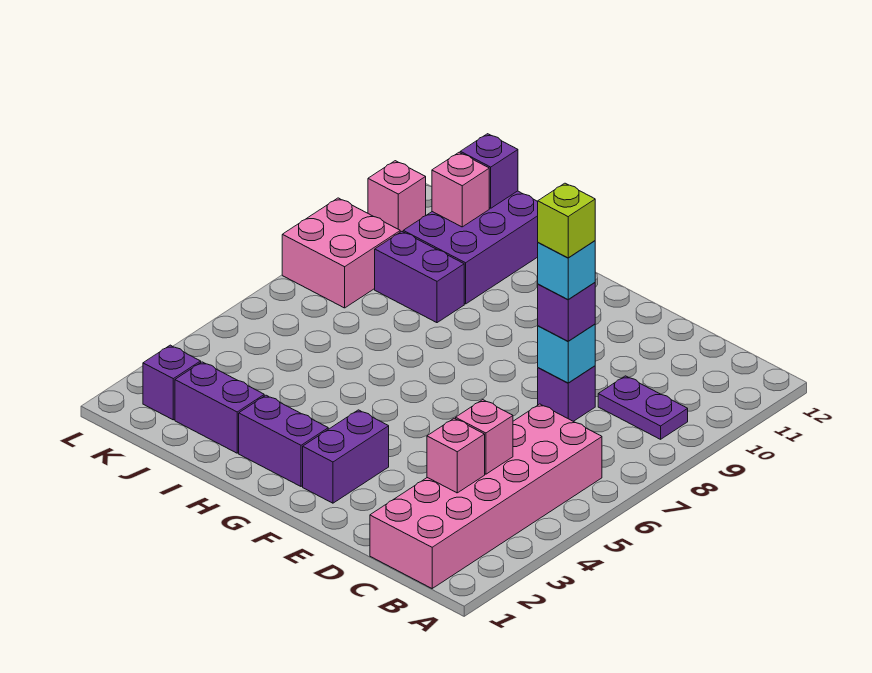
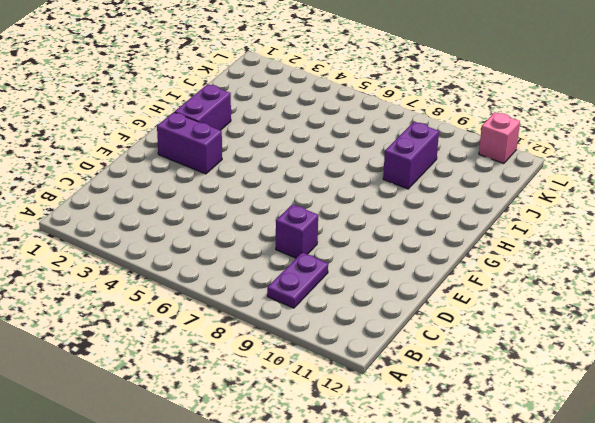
none -> pink 2x6 brick [370,404,602,588]
none -> purple 1x2 brick [175,362,264,453]
none -> purple 2x3 brick [403,191,538,304]

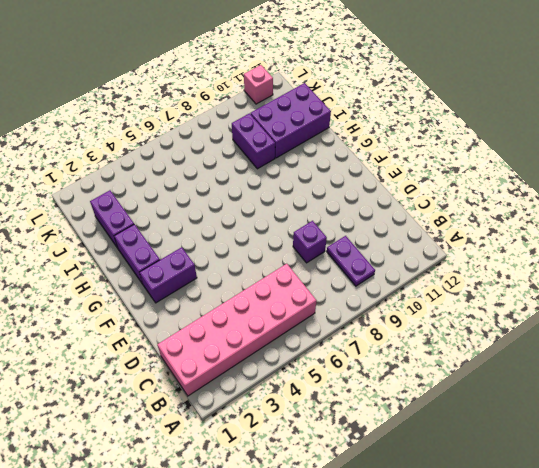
none -> purple 1x1 brick [143,345,201,420]
none -> pink 2x2 brick [282,198,400,308]
none -> pink 1x1 brick [427,418,485,493]

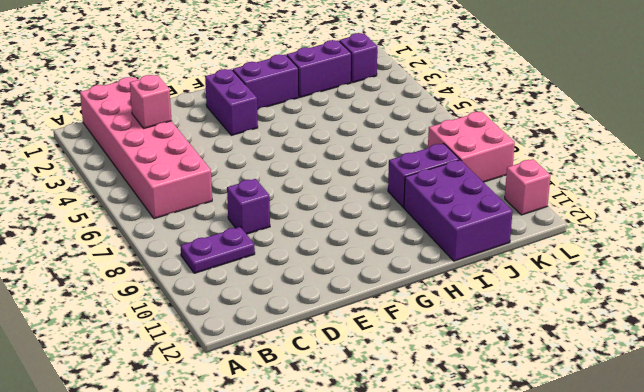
none -> pink 1x1 brick [456,400,513,474]
none -> cyan 1x1 brick [538,324,595,383]
none -> pink 1x1 brick [432,152,489,227]

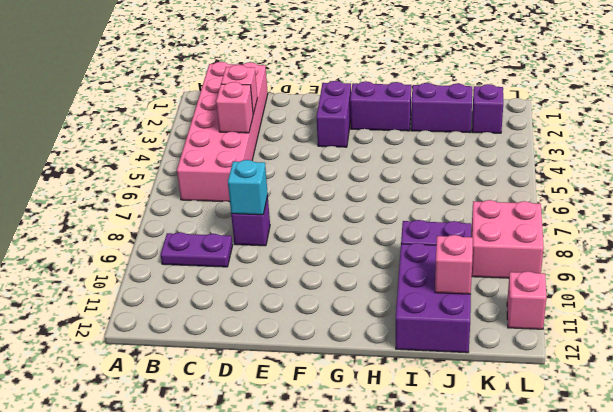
none -> purple 1x1 brick [460,134,518,208]
none -> purple 1x1 brick [538,283,595,341]
none -> cyan 1x1 brick [538,241,595,300]

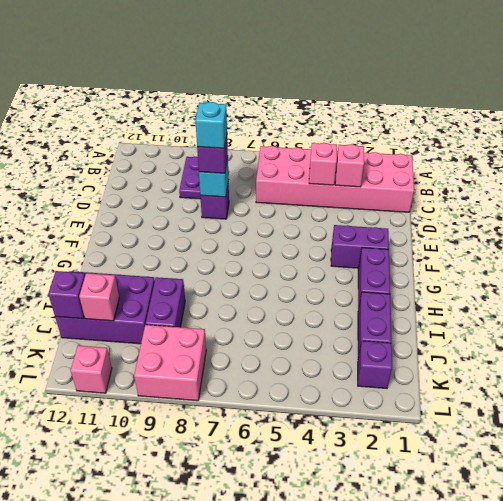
none -> lime 1x1 brick [538,183,595,258]

